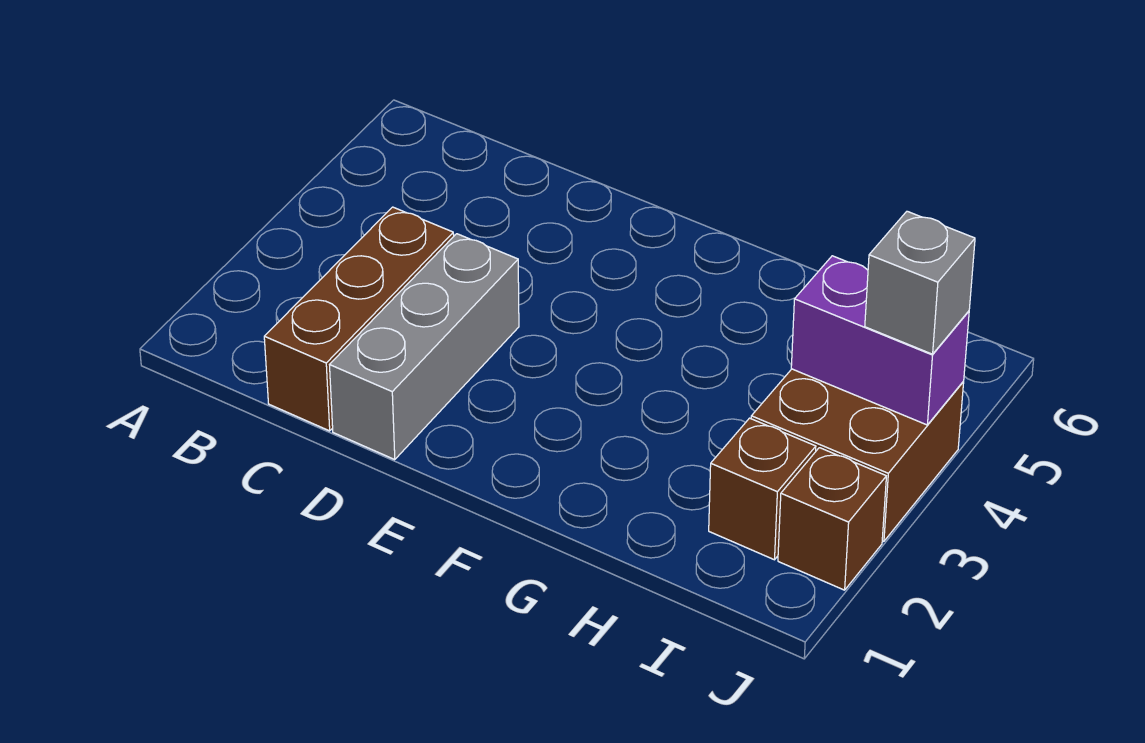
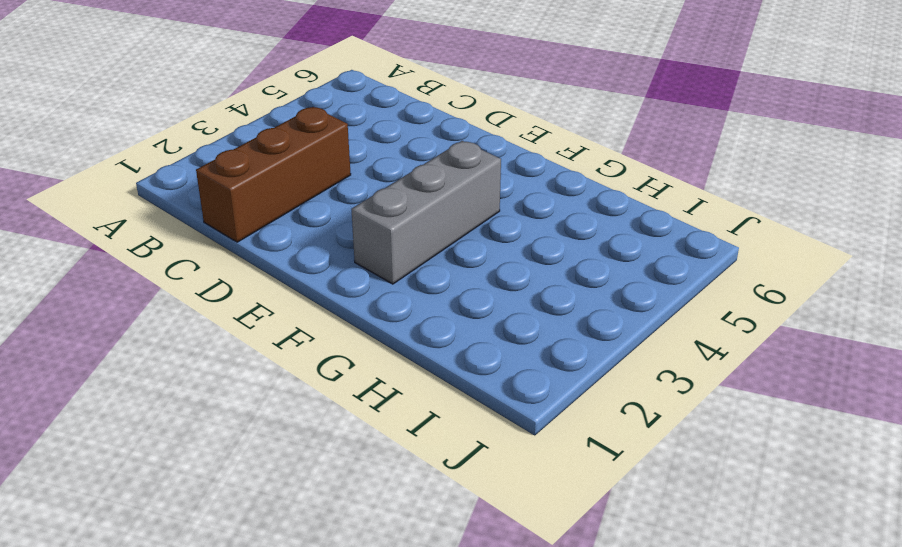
grey 1x3 brick [351,141,501,284] -> grey 1x3 brick moved to [330,234,519,460]
none -> brown 1x1 brick [709,418,816,560]
none -> brown 2x2 brick [751,369,964,541]

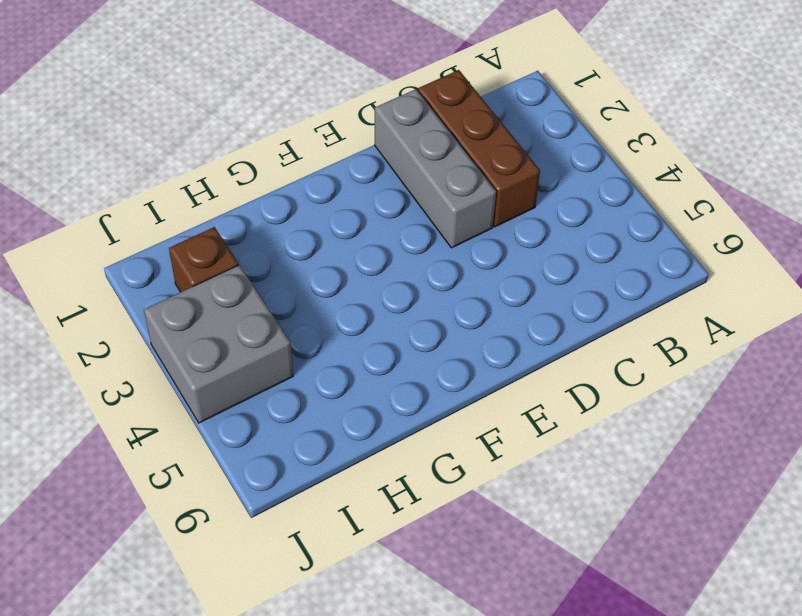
grey 2x2 brick [144,265,293,423] -> brown 2x2 brick [751,369,964,541]
none -> brown 1x1 brick [778,448,886,590]
none -> purple 1x2 brick [791,256,969,425]

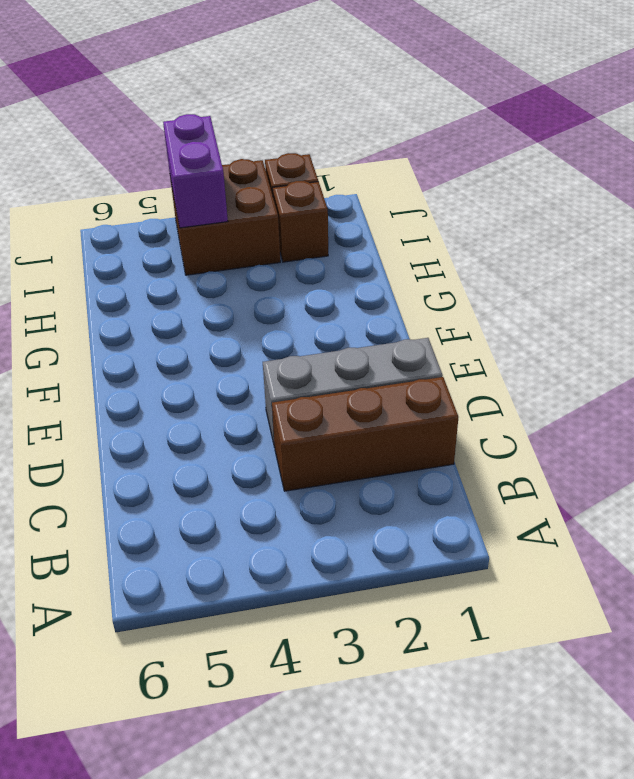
none -> grey 1x1 brick [865,211,975,354]

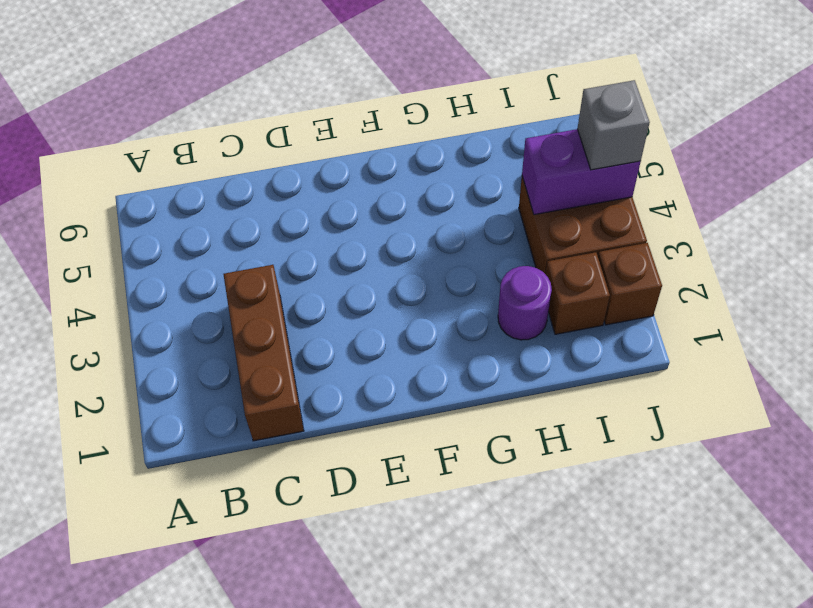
purple 1x1 round brick [498,266,552,340] -> none
none -> grey 1x3 brick [330,234,519,460]

